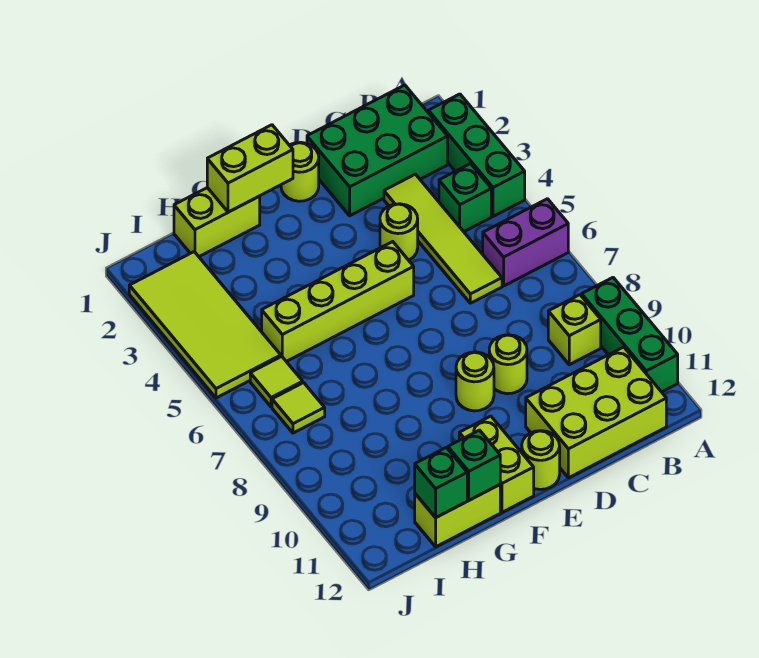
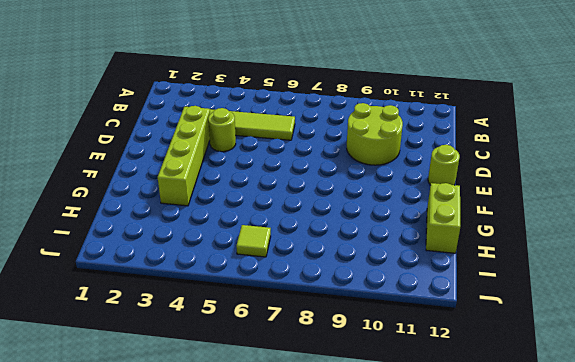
lime 2x2 round brick [347,103,403,165] -> lime 1x1 round brick [489,335,527,394]
lime 1x4 brick [158,106,210,206] -> lime 1x4 brick moved to [262,242,414,362]
none -> green 1x3 brick [428,94,525,216]
none -> purple 1x2 brick [483,199,568,286]
none -> green 1x3 brick [582,278,678,392]

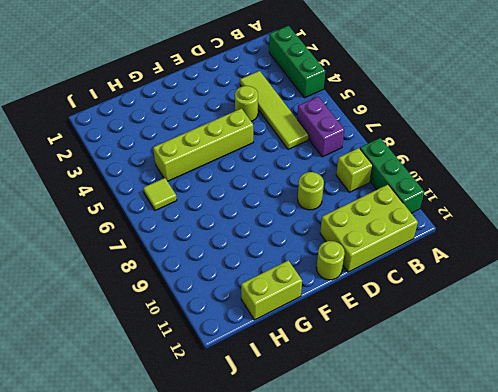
purple 1x2 brick [297,97,344,157] -> purple 1x2 brick turned to [483,199,568,286]
none -> green 2x3 brick [307,85,448,216]
none -> green 1x1 brick [439,164,491,232]
none -> lime 1x1 round brick [281,142,319,201]

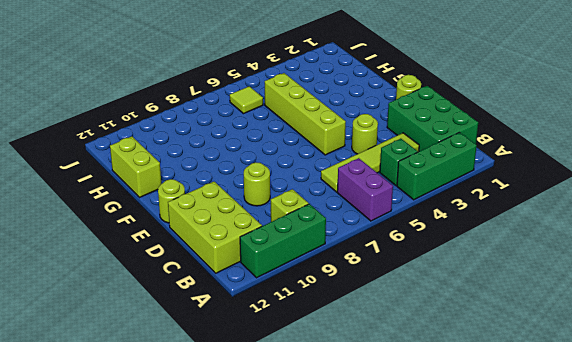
none -> lime 1x1 round brick [456,352,494,411]
none -> lime 1x2 brick [459,416,534,512]
none -> lime 1x2 brick [174,188,260,256]

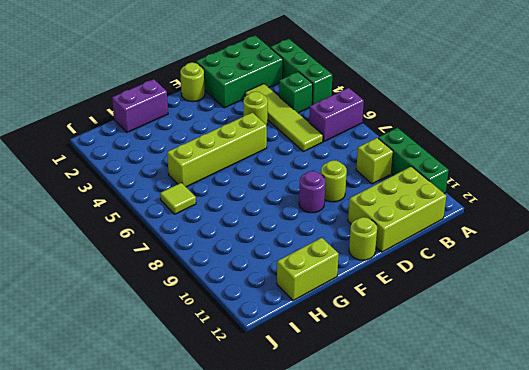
purple 1x1 round brick [299,171,325,213] -> lime 1x1 round brick [456,352,494,411]
purple 1x2 brick [112,79,168,132] -> lime 1x2 brick [174,188,260,256]
none -> lime 1x2 brick [459,416,534,512]
none -> lime 2x4 tile [129,252,281,398]
none -> lime 1x1 tile [272,383,325,433]

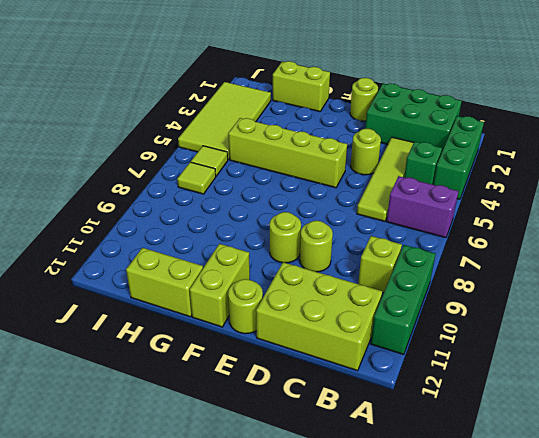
none -> lime 1x2 brick [207,125,293,212]
none -> green 1x1 brick [448,430,500,500]
none -> green 1x1 brick [415,448,467,518]

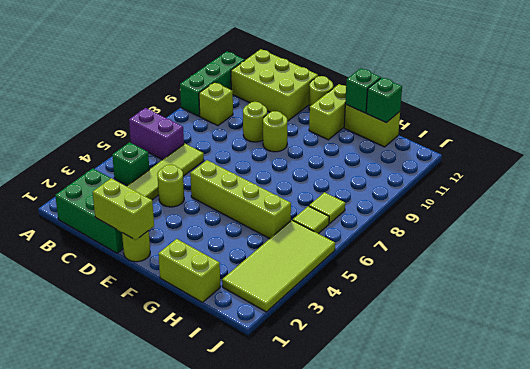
lime 1x2 brick [93,178,154,240] -> lime 1x2 brick moved to [207,125,293,212]
none -> green 1x3 brick [428,94,525,216]

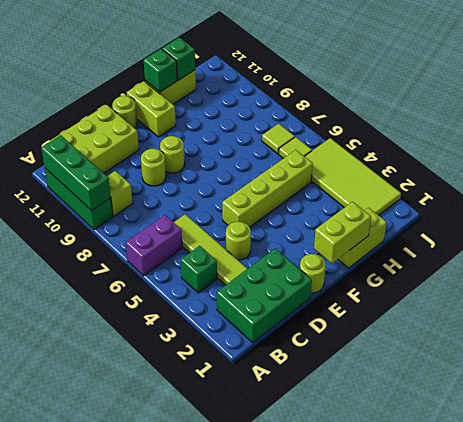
green 1x3 brick [41,135,111,210] -> green 1x3 brick moved to [428,94,525,216]

